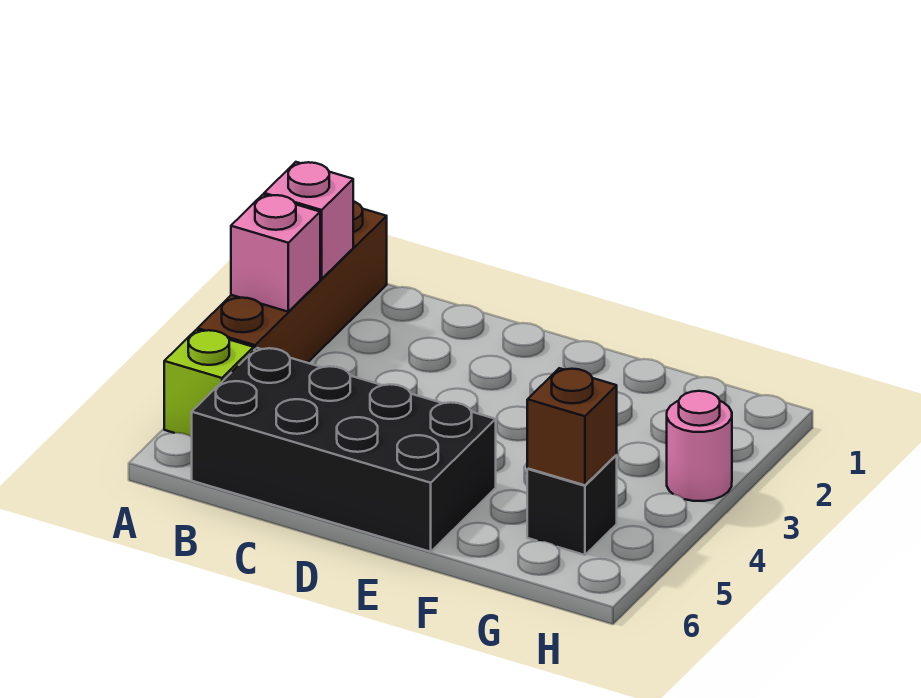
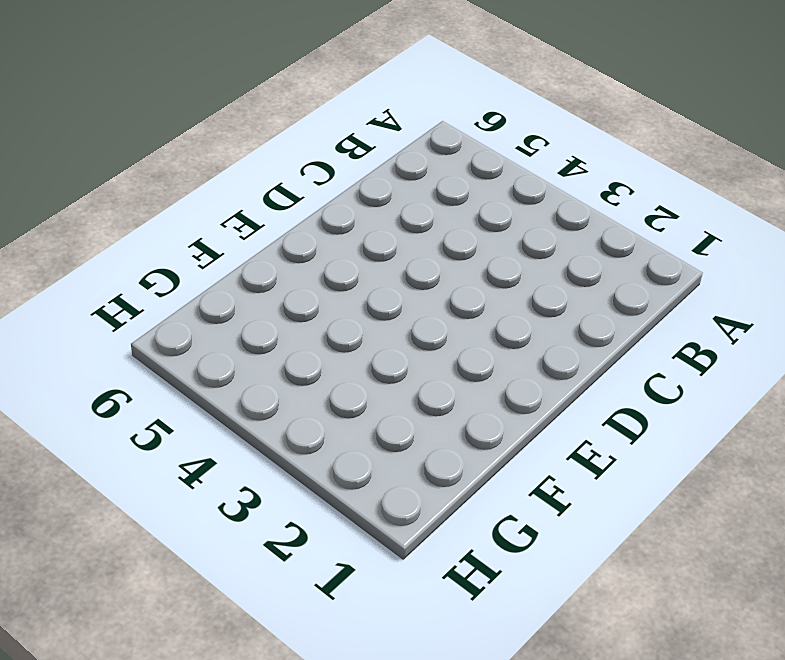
none -> brown 1x4 brick [198,201,387,363]
none -> lime 1x1 brick [164,330,254,437]

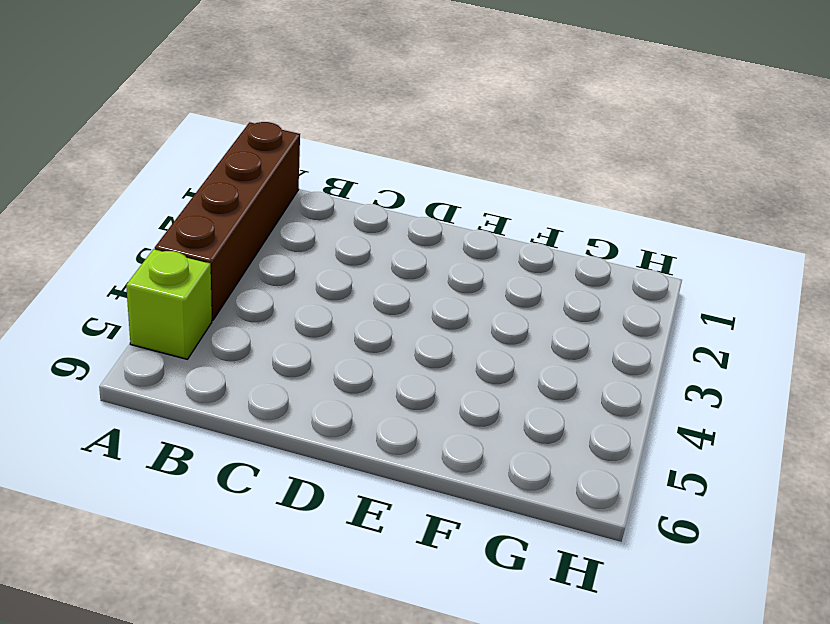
none -> black 2x4 brick [192,348,496,552]
none -> black 1x1 brick [527,455,617,555]

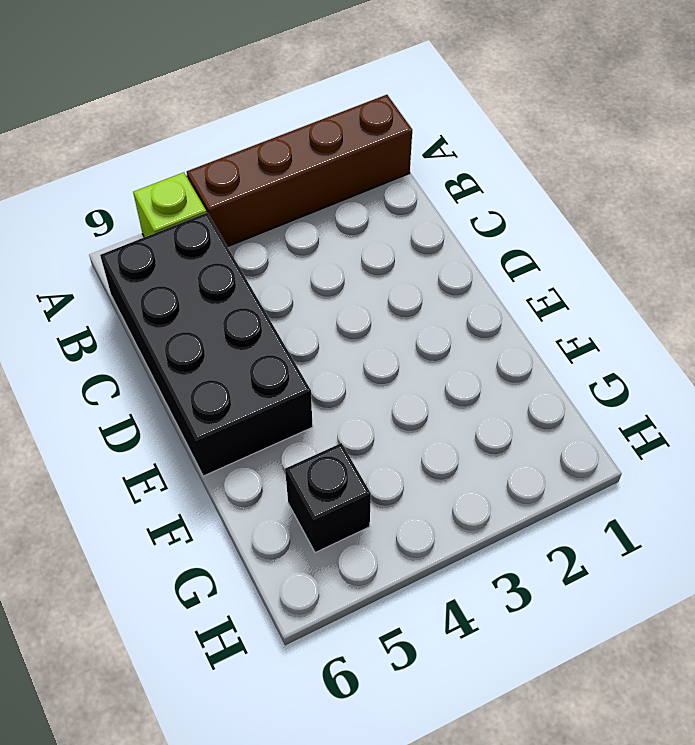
none -> pink 1x1 round brick [667,391,732,501]
none -> pink 1x1 brick [264,162,353,279]

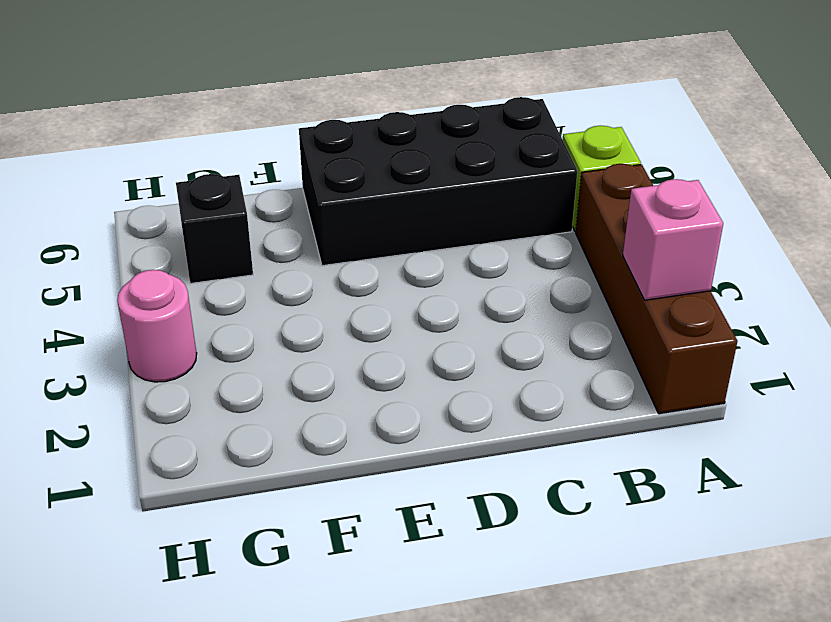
none -> pink 1x1 brick [231,195,320,312]
none -> brown 1x1 brick [527,368,617,485]

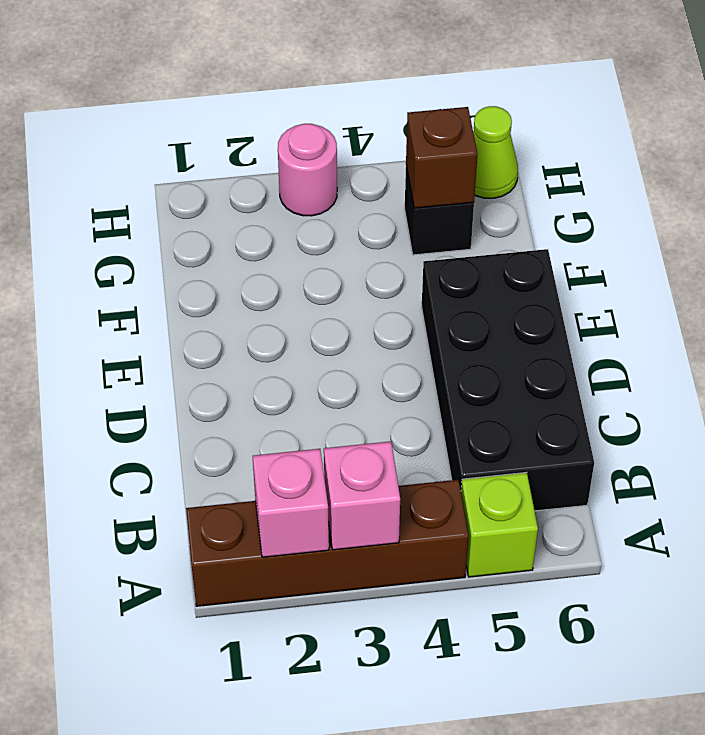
lime 1x1 cone [473,106,518,198] -> none

